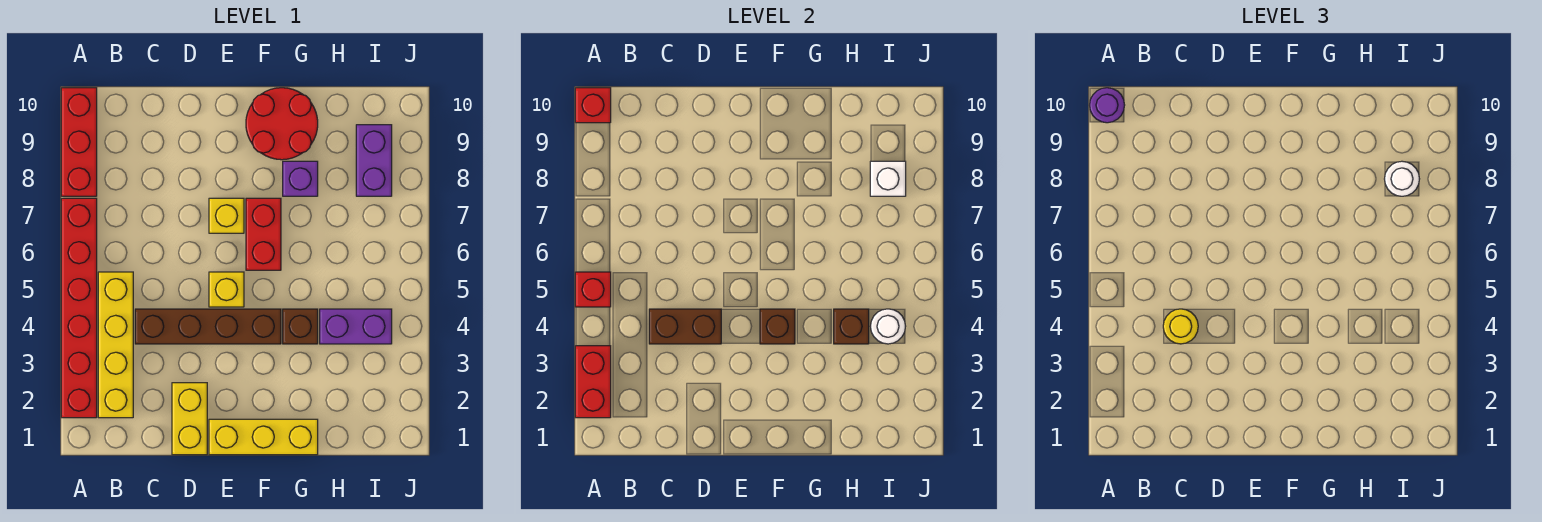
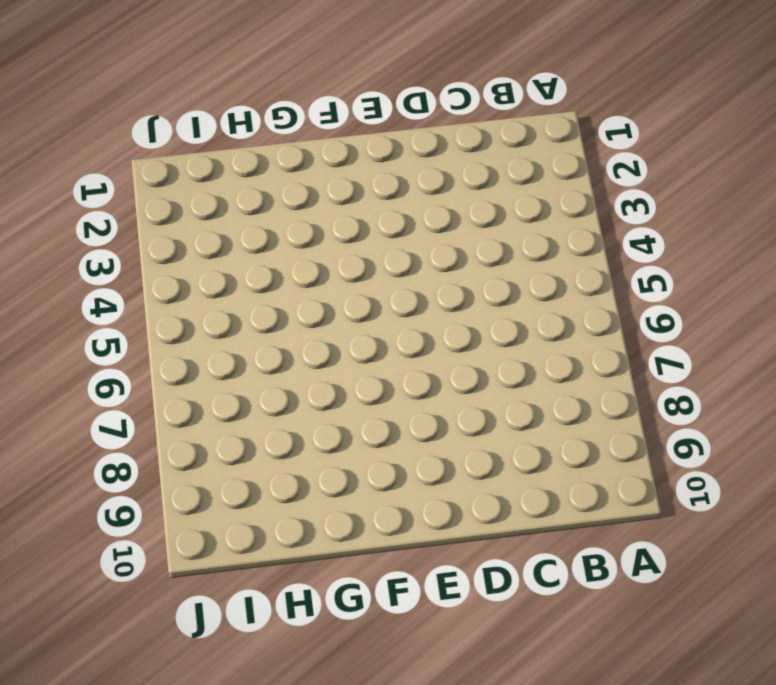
none -> red 1x6 brick [61,198,97,418]
none -> red 1x3 brick [61,88,97,196]
none -> yellow 1x4 brick [98,272,133,418]

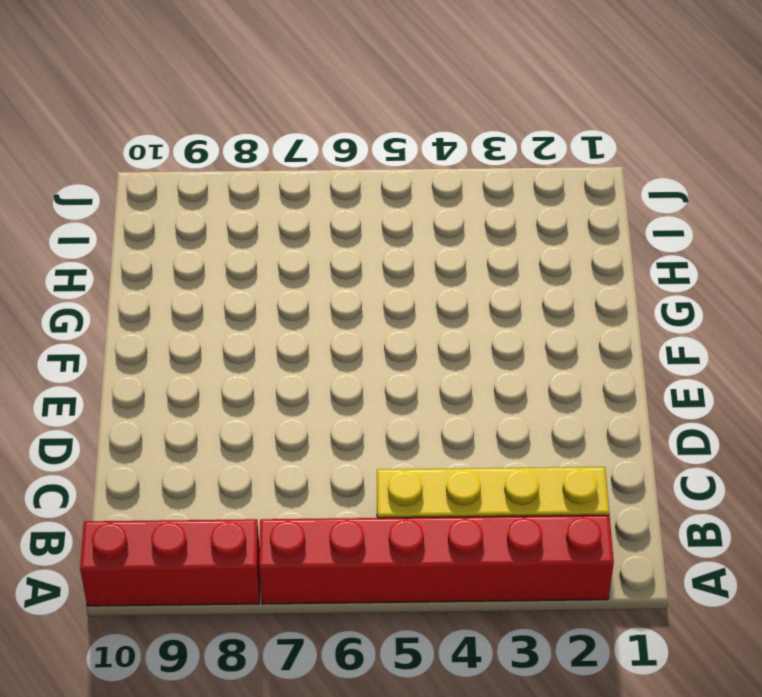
none -> brown 1x4 brick [135,309,281,344]
none -> yellow 1x2 brick [172,383,207,455]
none -> yellow 1x3 brick [209,419,318,455]

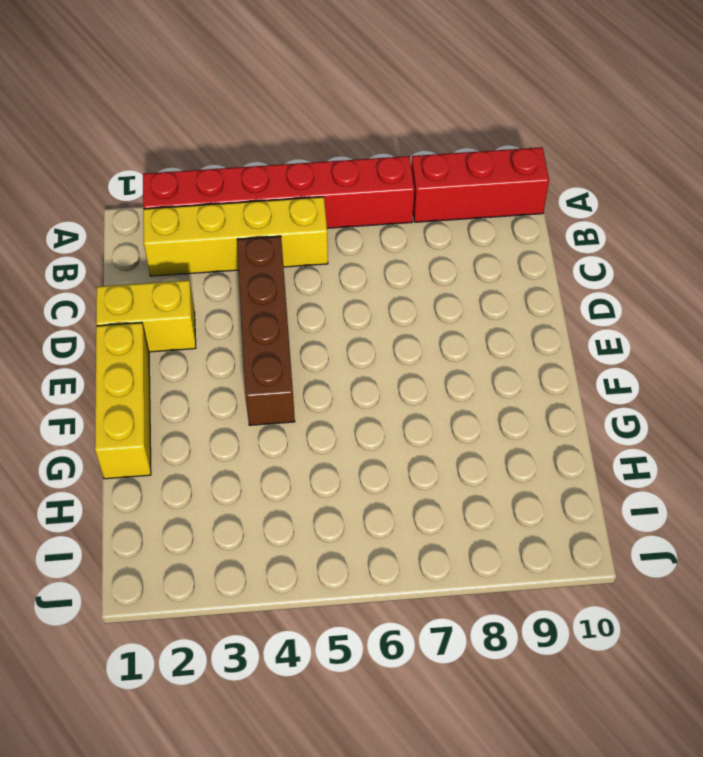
none -> yellow 1x1 brick [209,272,244,307]
none -> yellow 1x1 brick [209,198,244,233]
none -> red 1x2 brick [246,198,281,270]

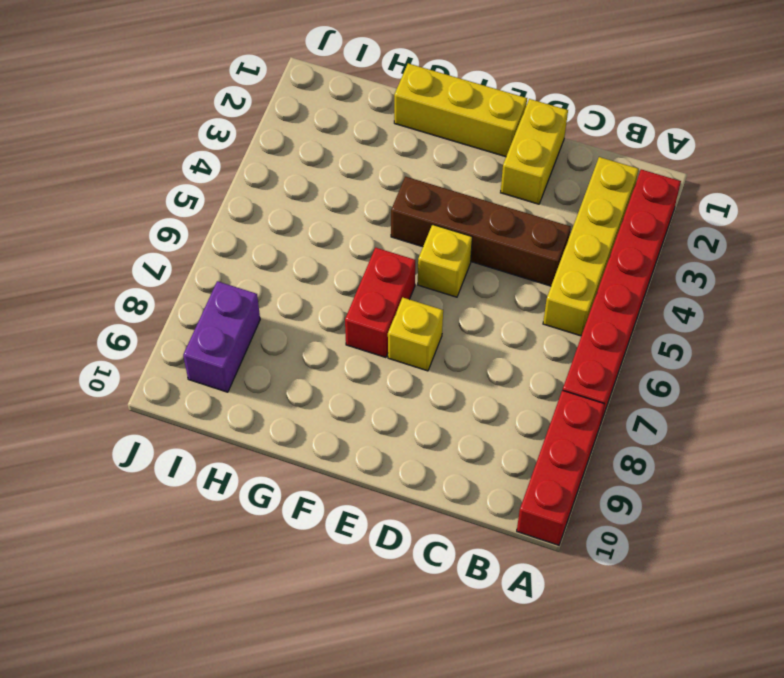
none -> red 2x2 round brick [246,88,318,160]
none -> brown 1x1 brick [283,309,318,344]
none -> purple 1x1 brick [283,161,318,196]

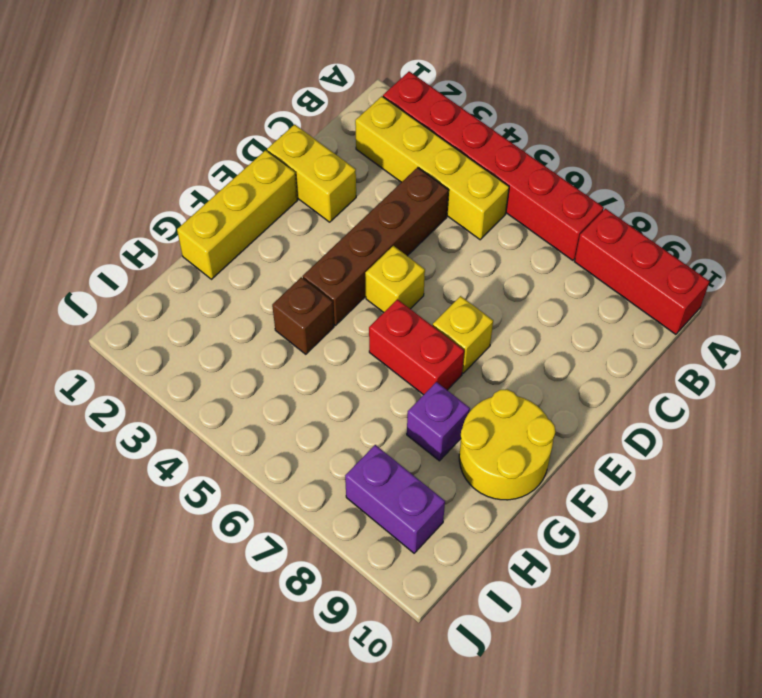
yellow 2x2 round brick [459,389,555,500] -> red 2x2 round brick [246,88,318,160]
none -> purple 1x2 brick [320,309,392,344]
none -> red 1x2 brick [575,346,611,418]
none -> red 1x1 brick [575,272,611,307]

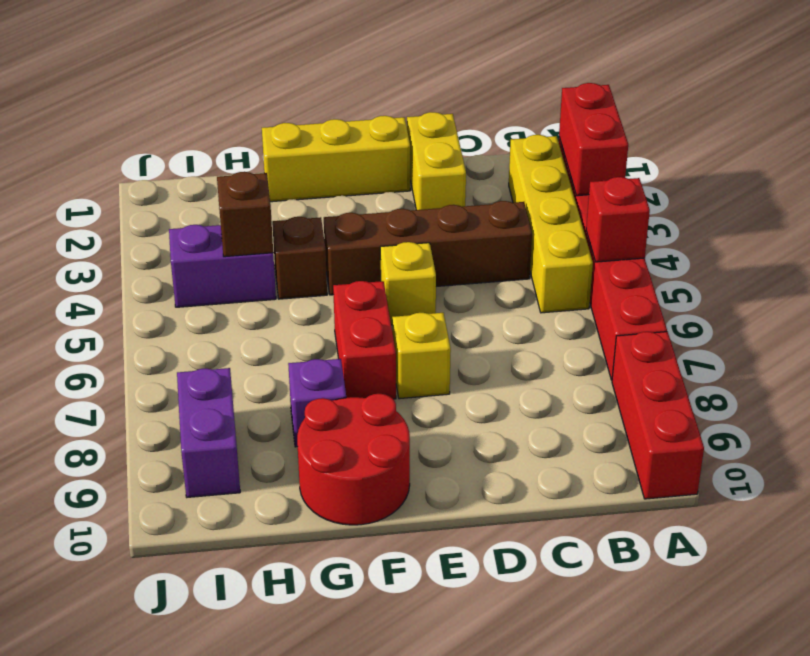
none -> red 1x1 brick [575,88,611,123]
none -> brown 1x2 brick [649,309,721,344]
none -> brown 1x1 brick [760,309,795,344]

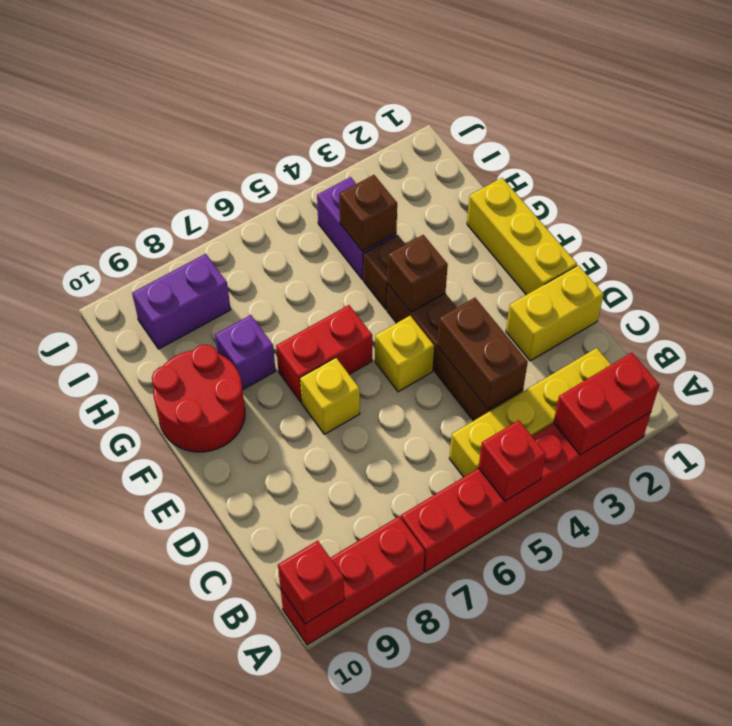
none -> white 1x1 round brick [870,309,906,344]
none -> white 1x1 brick [870,161,906,196]
none -> purple 1x1 round brick [1090,88,1125,123]

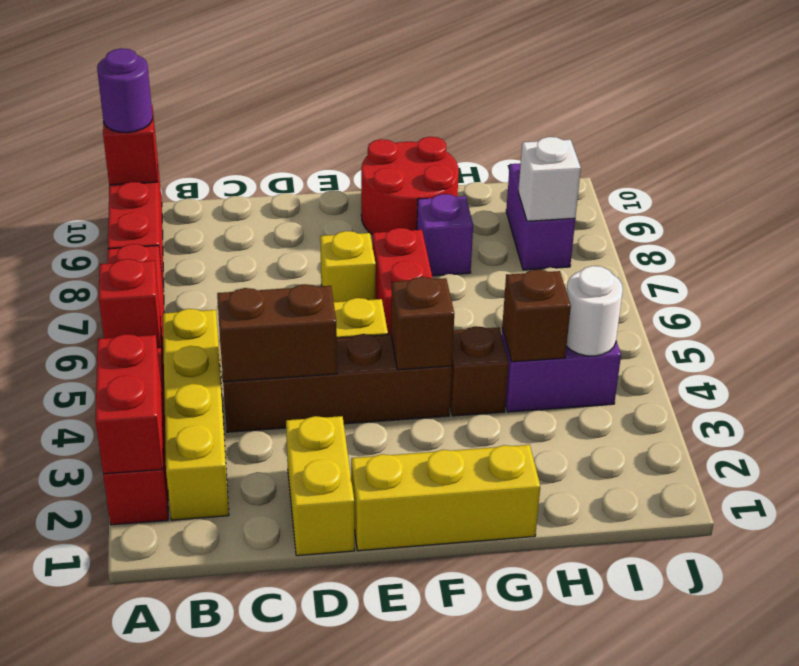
none -> yellow 1x1 round brick [1163,309,1198,344]
none -> white 1x1 round brick [1385,161,1419,196]

